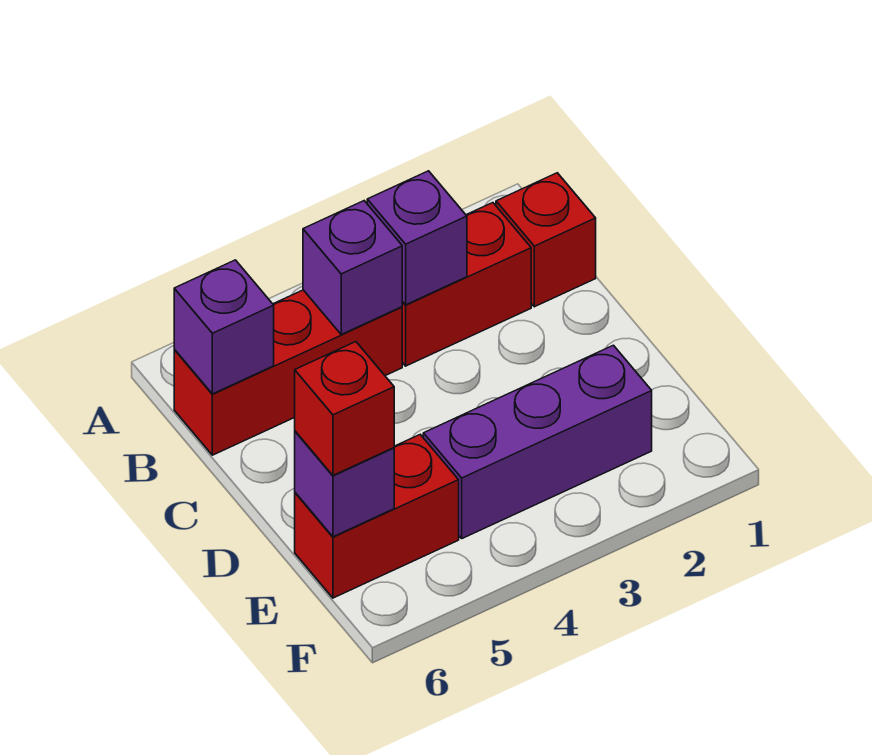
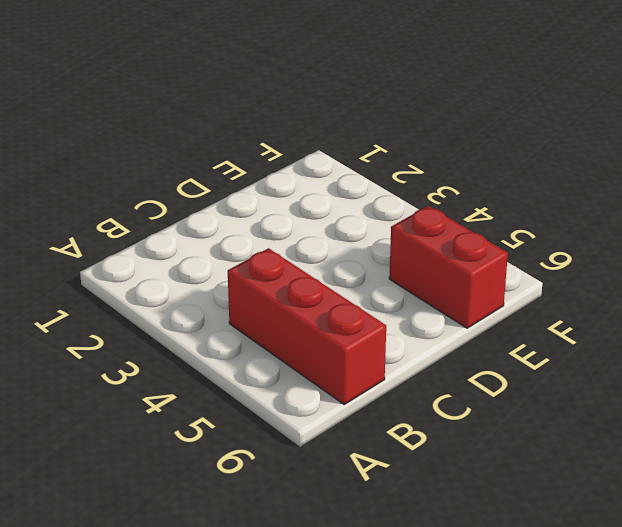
none -> red 1x1 brick [496,173,596,307]
none -> red 1x2 brick [402,203,531,366]

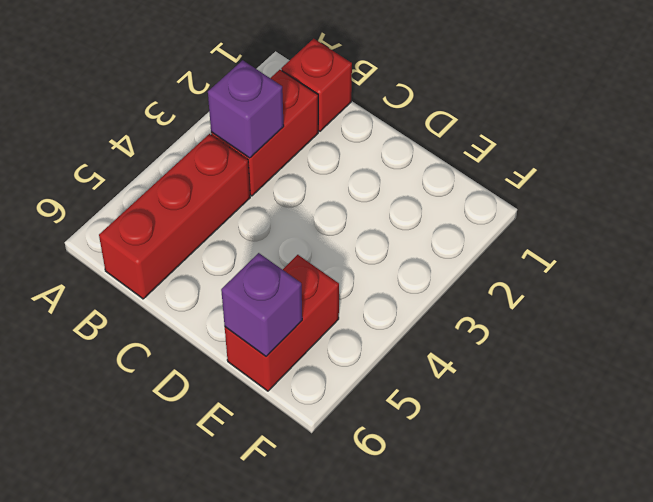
none -> purple 1x3 brick [423,345,652,538]
none -> purple 1x1 brick [303,201,402,334]

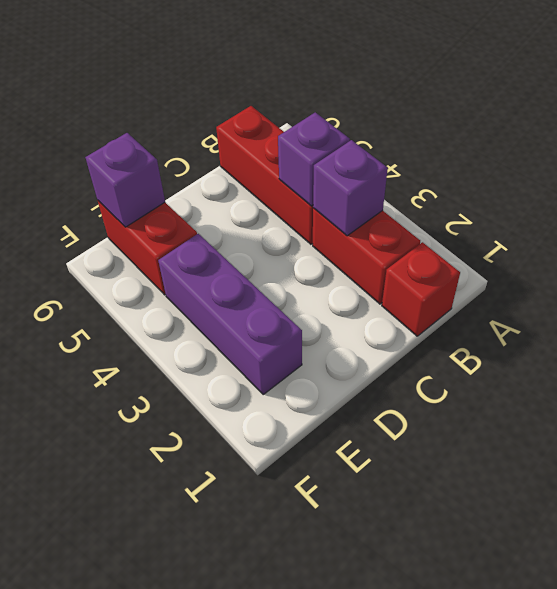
none -> purple 1x1 brick [174,260,274,394]
none -> red 1x1 brick [295,342,394,475]

